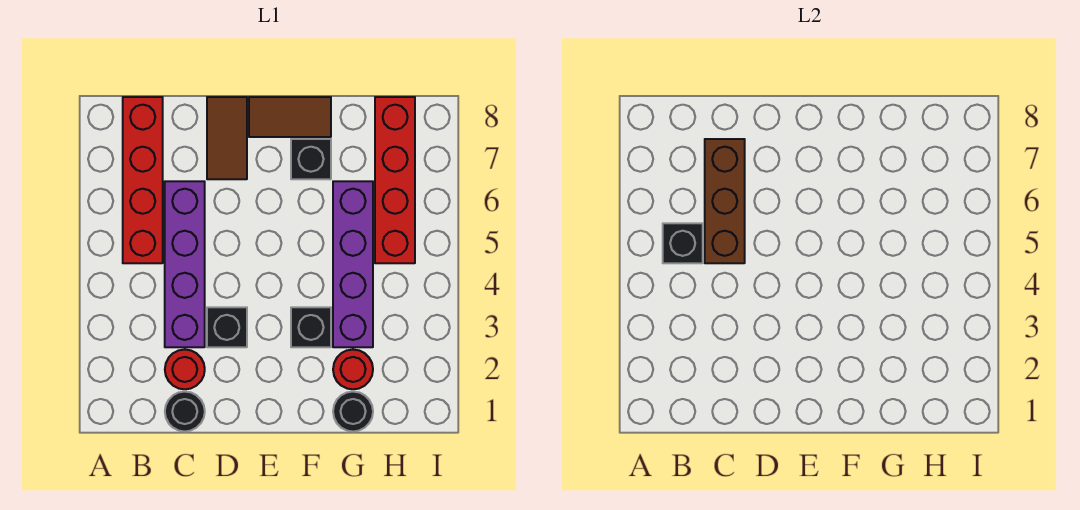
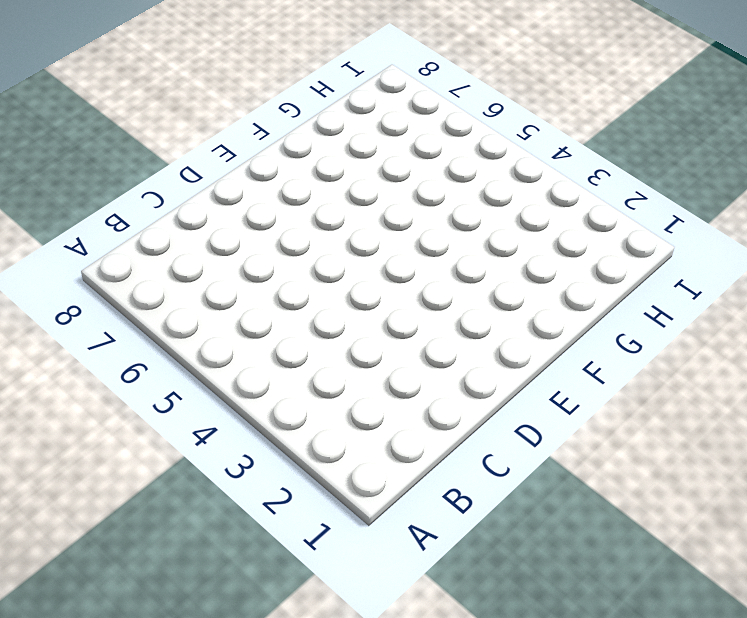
none -> red 1x4 brick [123,97,163,263]
none -> black 1x1 round brick [165,392,205,432]
none -> red 1x1 round brick [165,350,205,389]

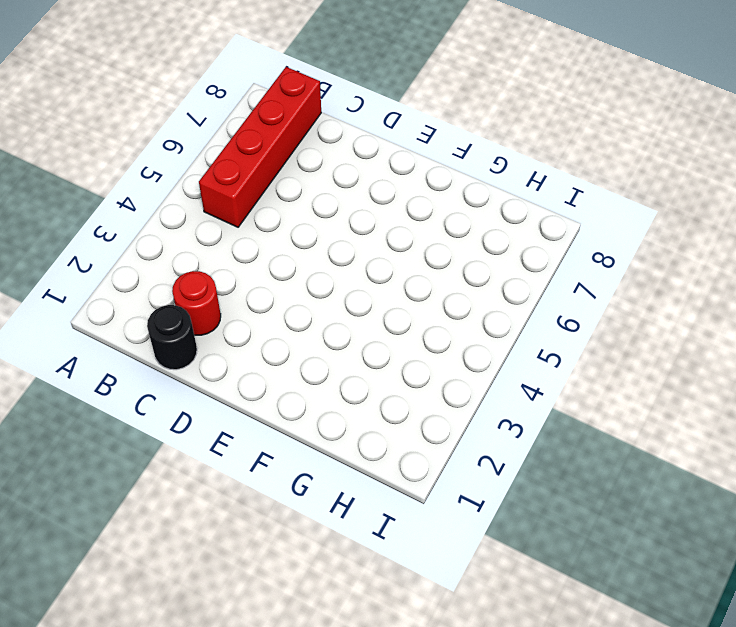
none -> purple 1x4 brick [165,181,205,347]
none -> black 1x1 brick [207,307,247,347]
none -> brown 1x2 tile [207,97,247,179]

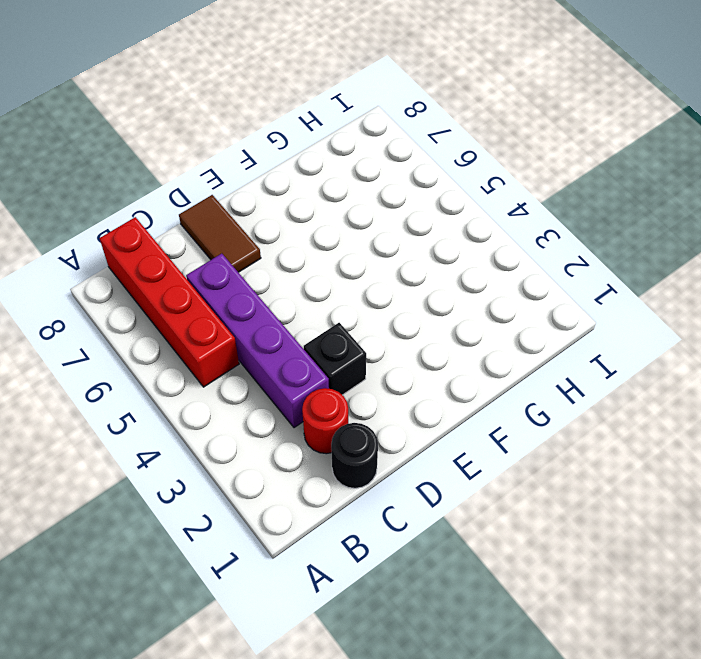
none -> brown 1x2 tile [249,97,331,137]
none -> black 1x1 brick [291,307,331,347]
none -> black 1x1 brick [291,139,331,179]

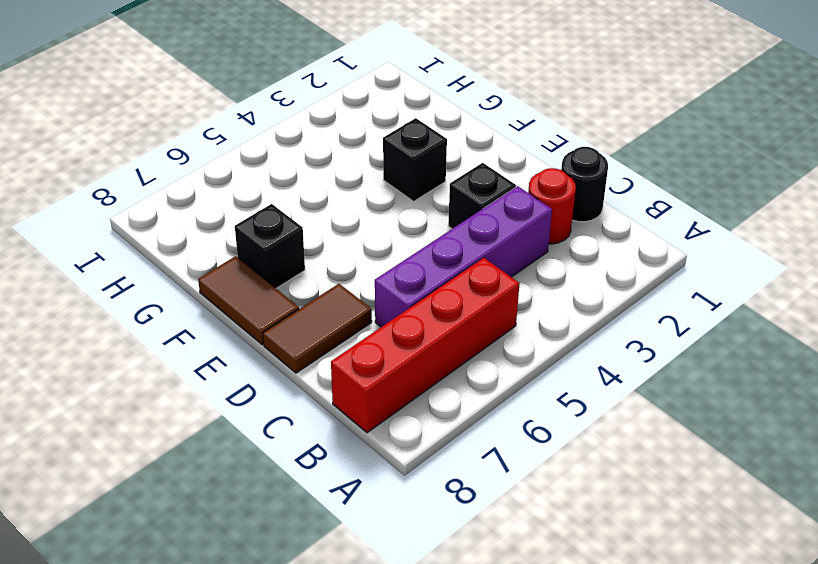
none -> black 1x1 round brick [333,392,373,431]
none -> red 1x1 round brick [333,350,373,389]
none -> purple 1x4 brick [333,181,373,347]

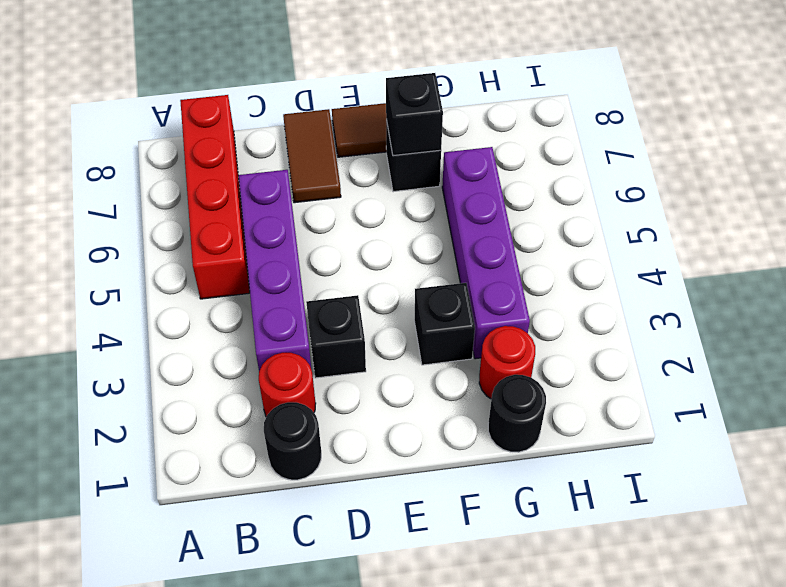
black 1x1 brick [386,73,443,156] -> black 1x1 brick moved to [663,223,703,263]
none -> red 1x4 brick [375,97,415,263]
none -> brown 1x3 brick [705,139,745,263]

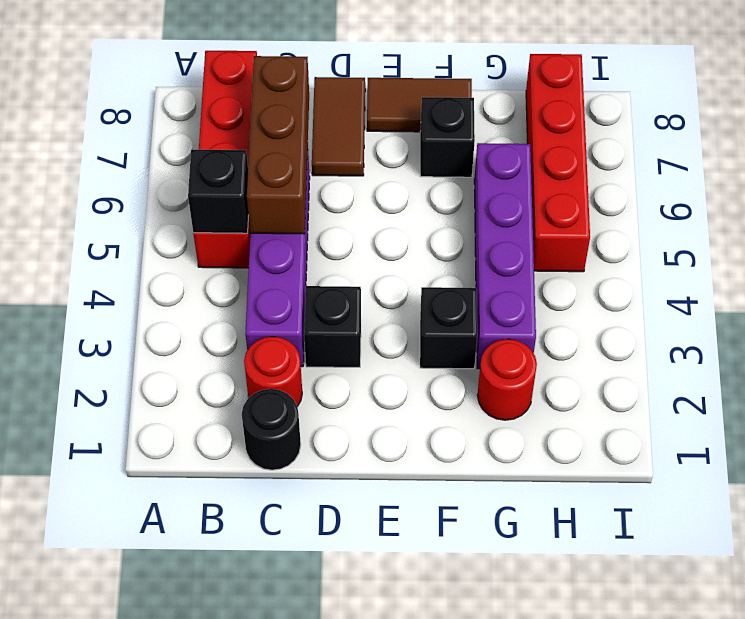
none -> black 1x1 round brick [333,392,373,431]

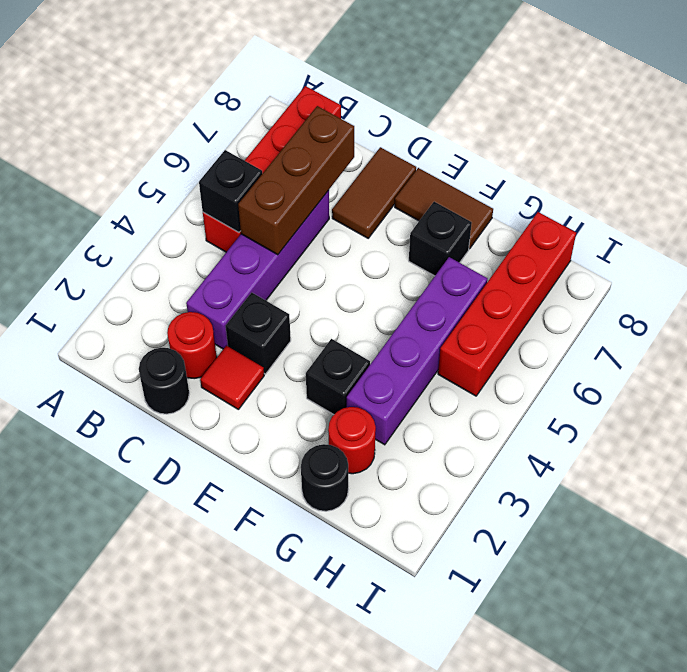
red 1x1 tile [200,346,264,409] -> none

